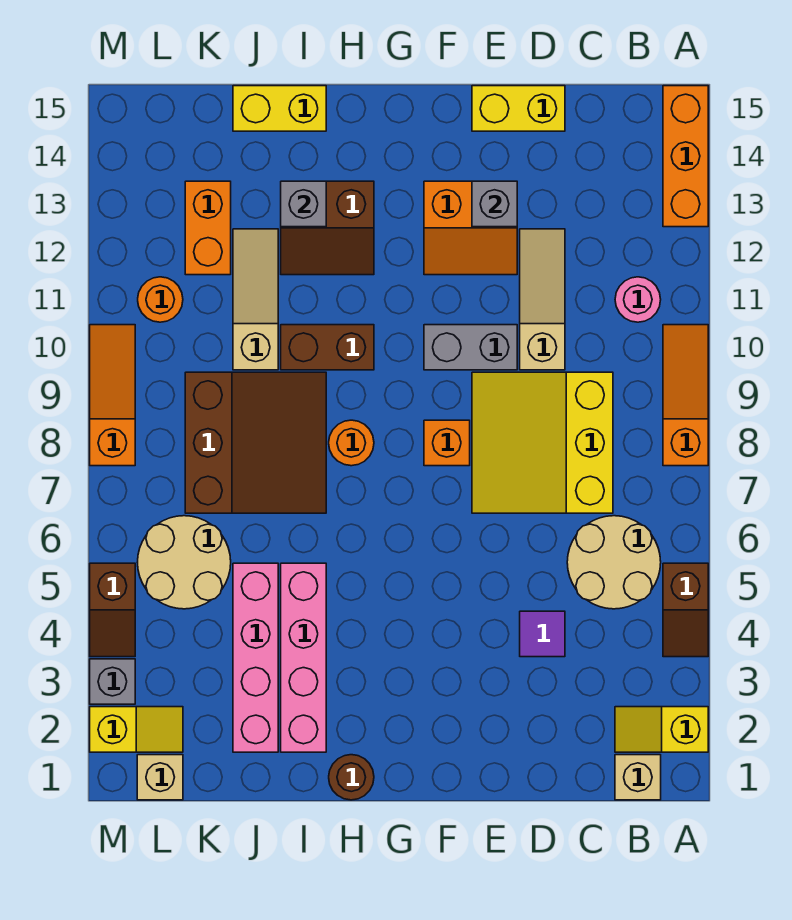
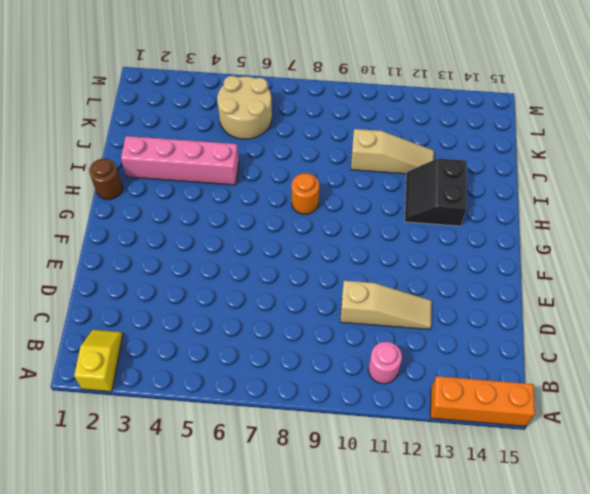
black 2x2 slope [405,158,466,226] -> brown 2x2 slope [281,181,374,275]
none -> brown 1x2 slope [663,563,708,657]
none -> orange 1x3 slope [663,325,708,466]
none -> tan 1x1 brick [615,755,661,800]
none -> tan 2x2 round brick [567,516,661,609]

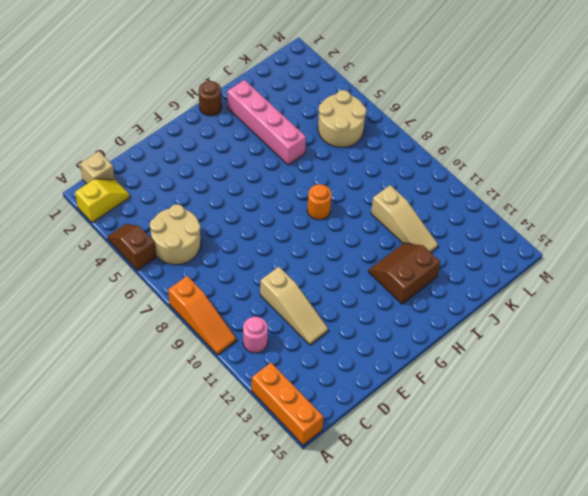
none -> yellow 3x3 slope [472,372,613,513]
none -> purple 1x1 tile [520,611,565,657]
none -> yellow 1x2 brick [472,86,565,131]
none -> grey 1x2 brick [424,325,517,370]

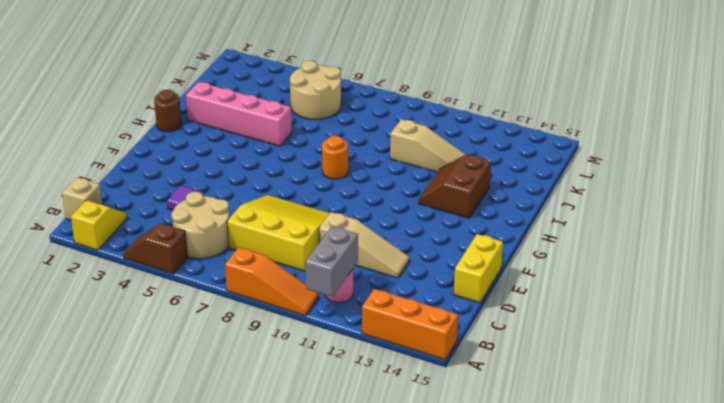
grey 1x2 brick [305,226,358,297] -> grey 1x2 brick moved to [424,325,517,370]
none -> orange 2x2 slope [424,181,517,275]
none -> orange 1x1 brick [424,420,470,466]
none -> brown 1x2 brick [281,325,374,370]
none -> brown 3x3 slope [185,372,326,513]

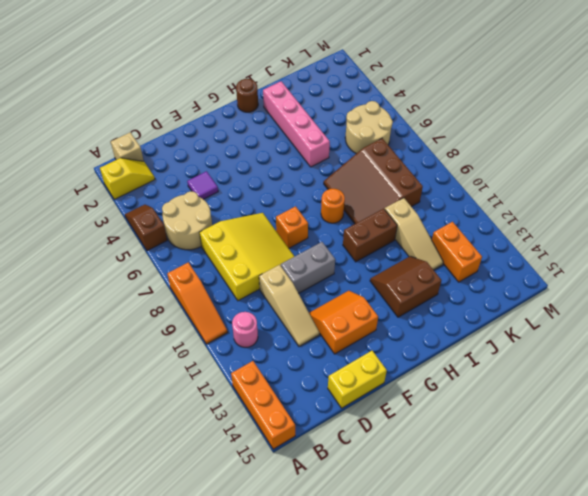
none -> yellow 1x2 brick [233,86,326,131]
none -> pink 1x4 brick [233,563,278,752]
none -> tan 1x1 brick [137,755,183,800]
none -> yellow 1x2 slope [90,707,183,752]

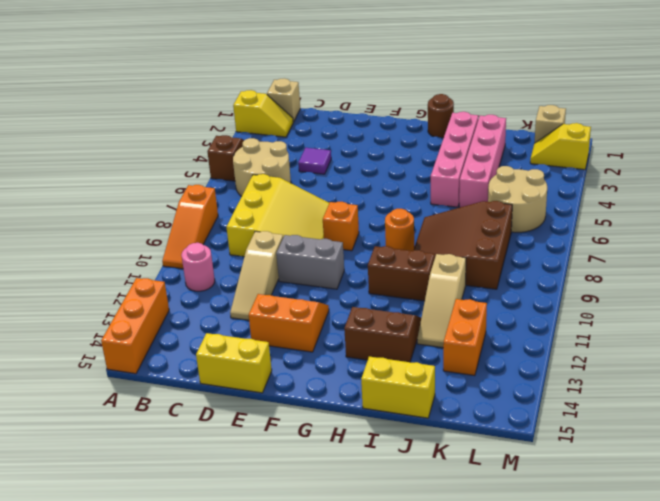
none -> orange 1x1 round brick [138,277,183,322]
none -> grey 1x1 brick [90,659,135,704]
none -> brown 1x2 slope [90,563,135,657]
none -> orange 1x3 slope [90,325,135,466]

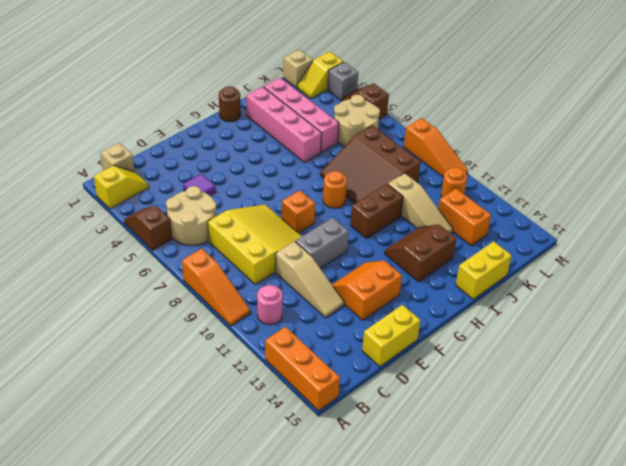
none -> grey 1x1 brick [472,181,517,227]
none -> grey 1x1 brick [281,181,326,227]

